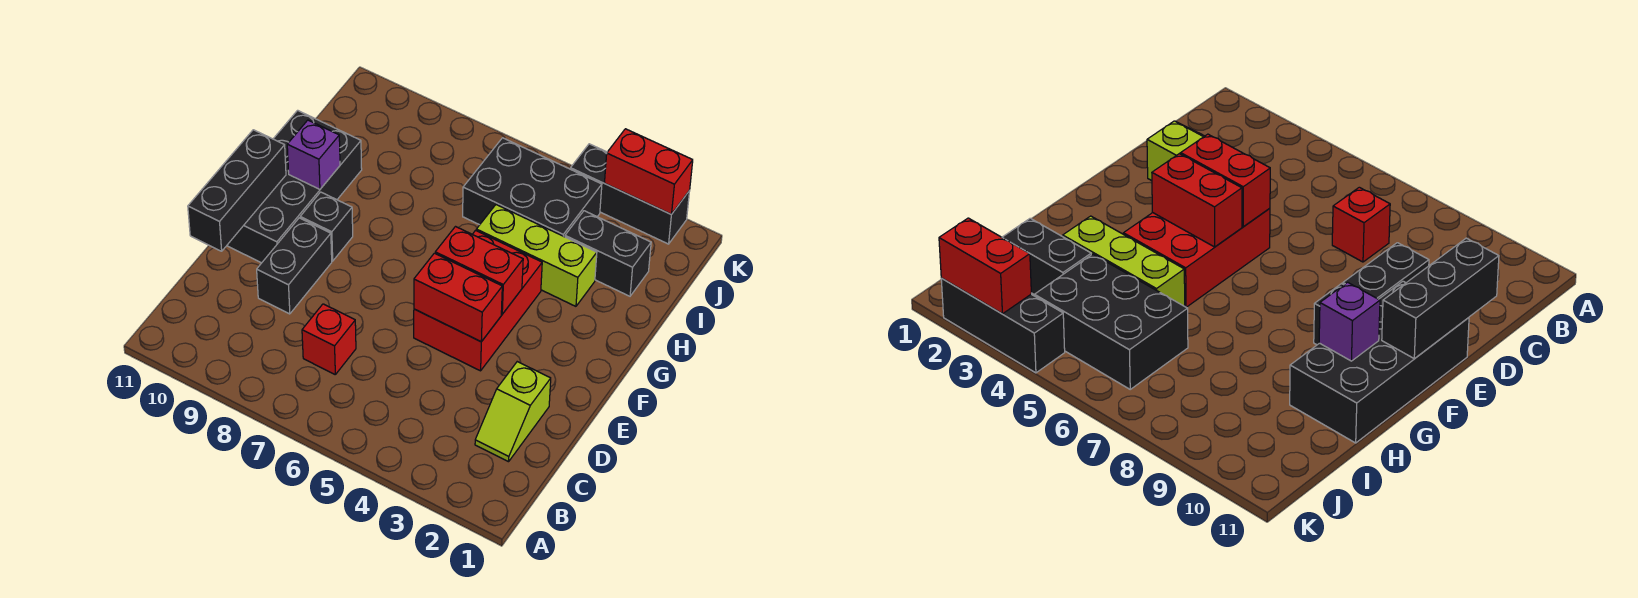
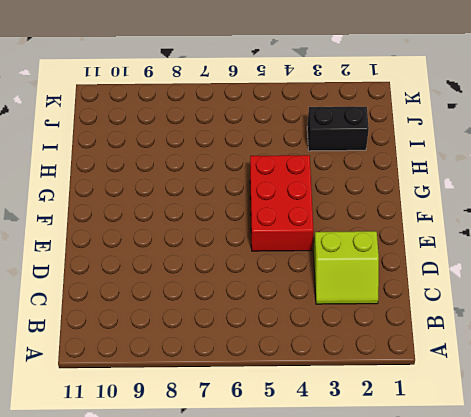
lime 2x2 slope [313,231,379,304] -> lime 1x2 slope [475,362,551,462]
none -> red 1x1 brick [302,304,356,374]
none -> black 1x2 brick [257,218,332,314]
none -> black 2x4 brick [227,110,362,263]

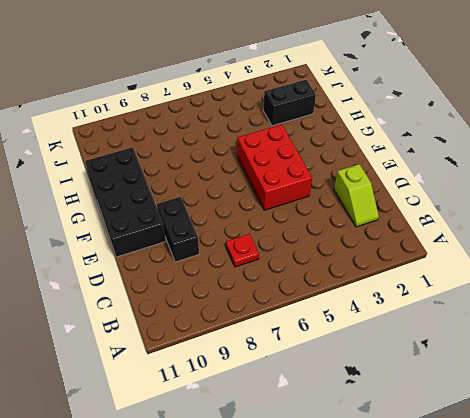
red 1x1 plate [226,234,259,267] -> red 1x1 brick [302,304,356,374]
none -> black 1x1 brick [300,192,353,261]
none -> lime 1x3 brick [476,205,597,306]
none -> black 2x3 brick [463,138,602,237]

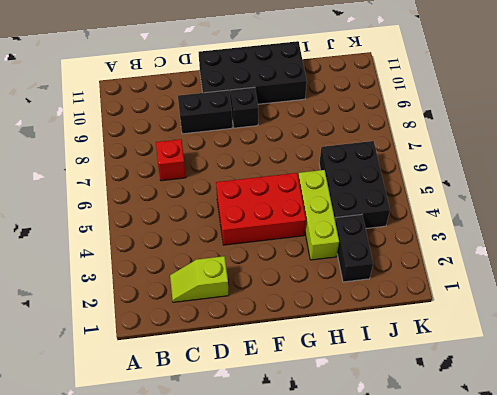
none -> black 1x3 brick [570,144,690,244]
none -> black 1x3 brick [188,130,286,251]
none -> red 1x2 brick [414,253,502,342]

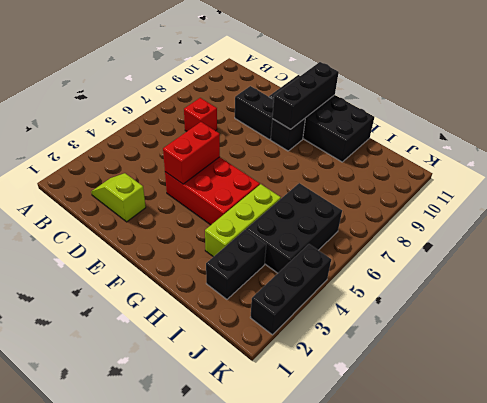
black 1x3 brick [272,62,339,129] -> black 1x3 brick turned to [188,130,286,251]
none -> red 1x2 brick [435,227,523,314]
none -> purple 1x1 brick [287,120,340,189]
none -> red 1x2 brick [605,129,693,214]

